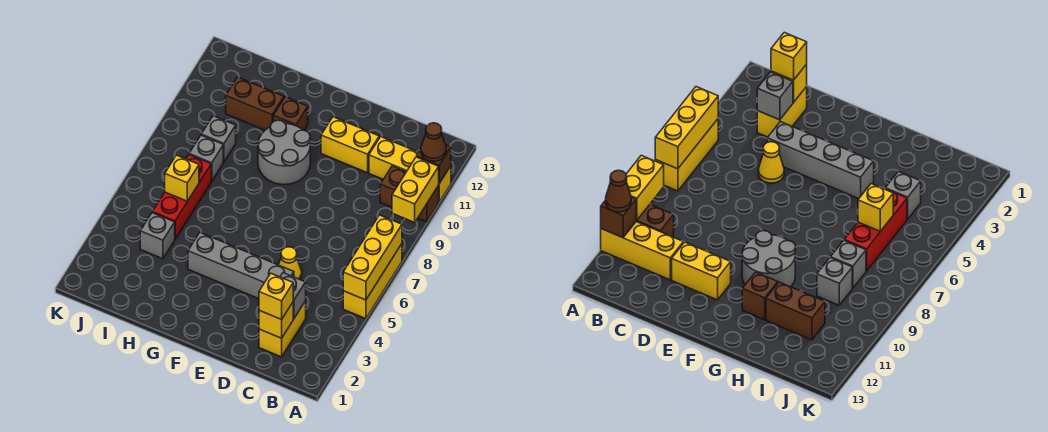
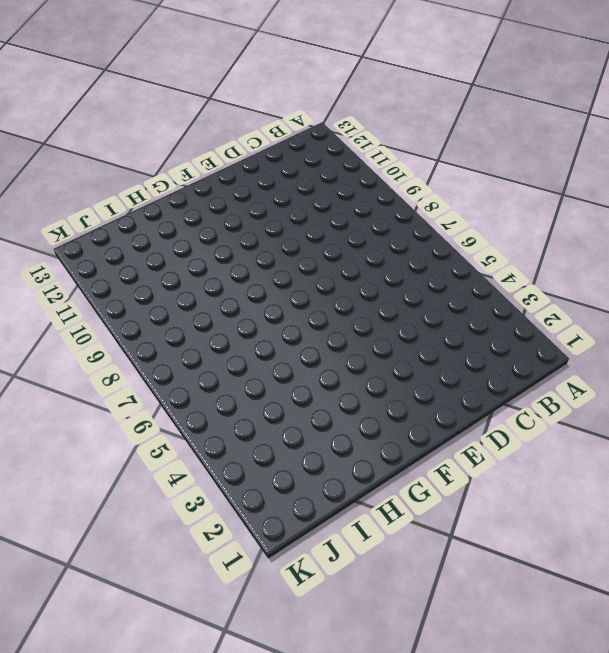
none -> yellow 1x3 brick [343,244,402,319]
none -> brown 1x2 brick [380,166,439,222]
none -> yellow 1x3 brick [369,137,451,202]

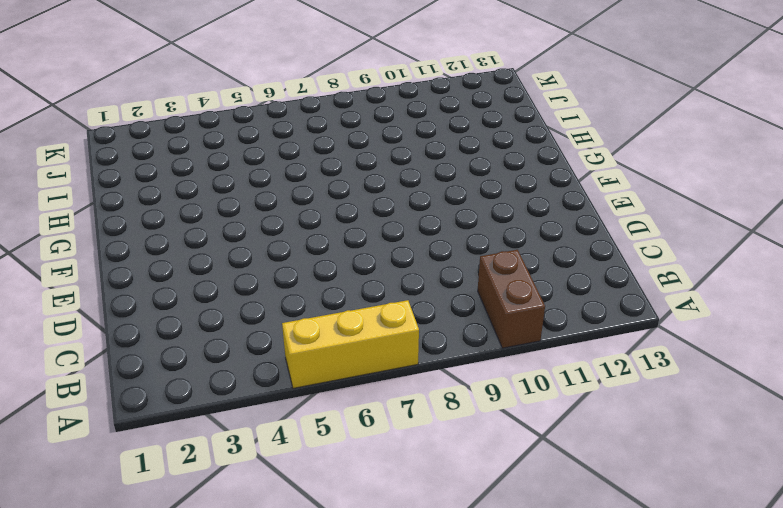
none -> yellow 1x3 brick [369,137,451,202]
none -> yellow 1x2 brick [259,301,306,357]
none -> grey 1x4 brick [188,233,294,299]

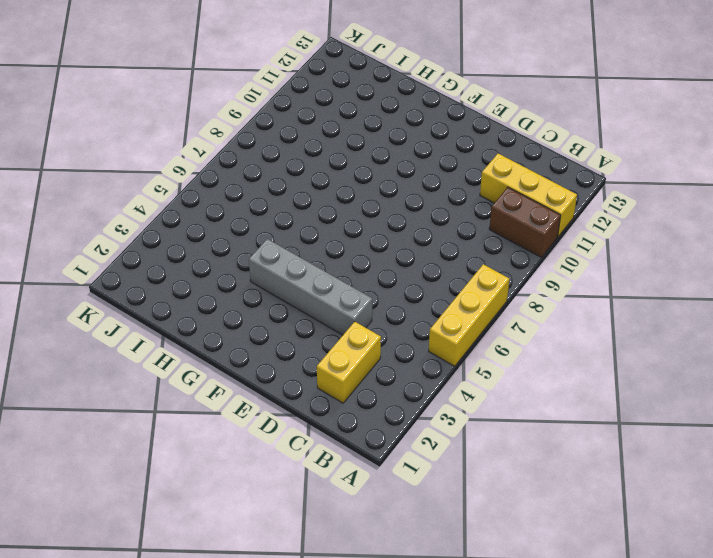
none -> yellow 1x1 cone [279,247,302,279]
none -> yellow 1x2 brick [321,117,379,173]
none -> grey 2x2 round brick [258,120,310,185]

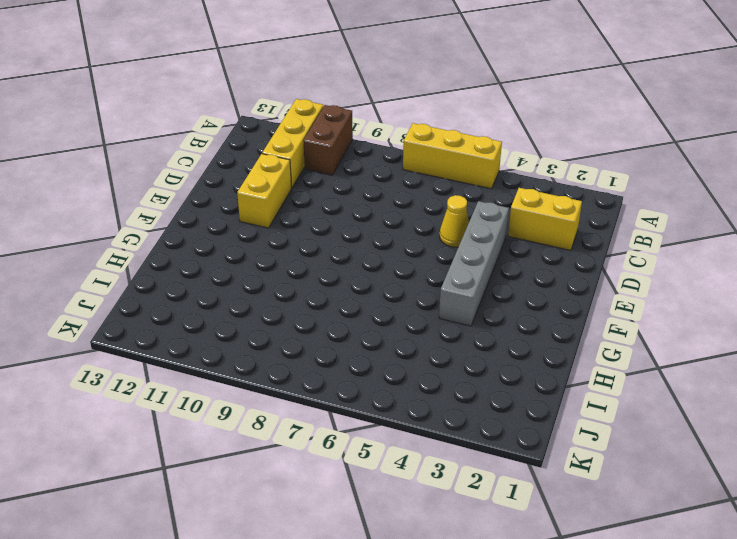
none -> grey 2x2 round brick [258,120,310,185]
none -> brown 1x1 brick [273,97,308,130]
none -> brown 1x2 brick [226,77,284,130]

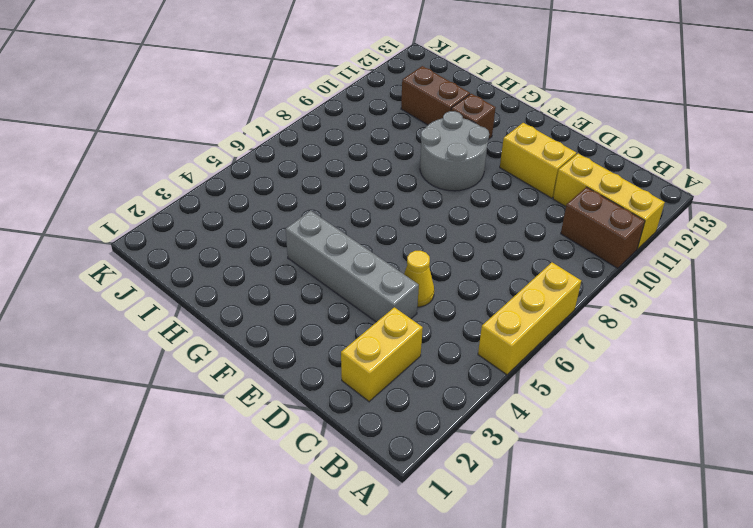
none -> grey 1x1 brick [140,213,175,259]
none -> red 1x3 brick [153,155,211,239]
none -> grey 1x1 brick [189,135,223,181]

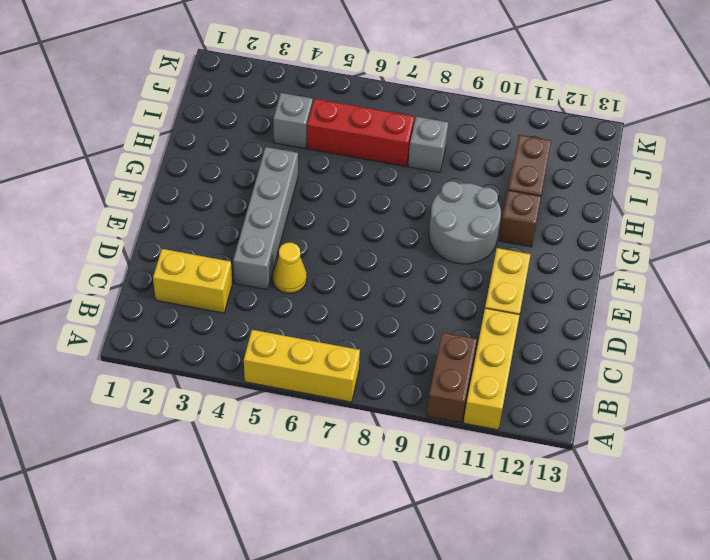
none -> grey 1x1 brick [201,116,236,162]
none -> yellow 1x3 brick [343,215,402,300]
none -> yellow 1x2 brick [392,157,439,222]

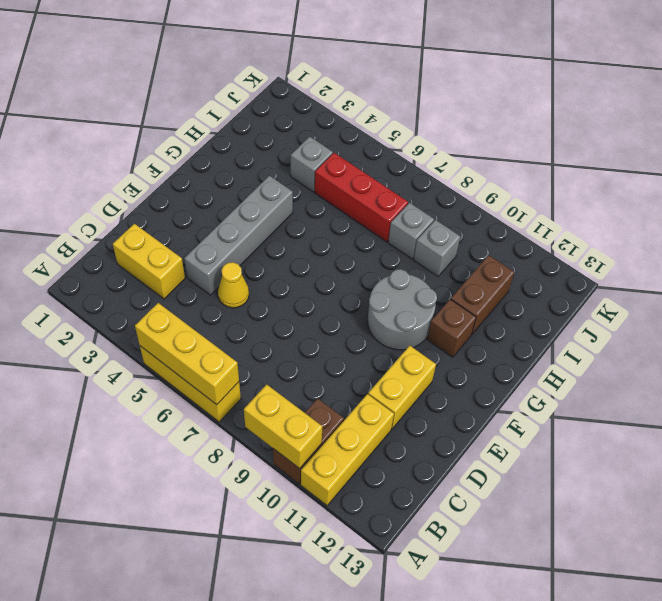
none -> brown 1x1 brick [417,145,451,183]
none -> yellow 1x1 brick [259,302,293,338]
none -> grey 1x1 brick [280,273,306,319]

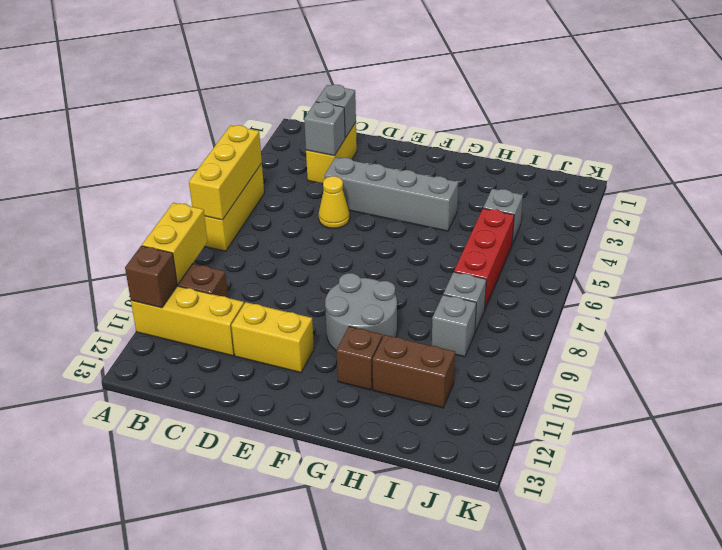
grey 1x1 brick [316,85,356,138] -> yellow 1x1 brick [259,302,293,338]
none -> yellow 1x1 brick [165,155,199,201]
none -> brown 1x1 cone [421,123,446,161]
none -> yellow 1x1 brick [259,274,293,320]

